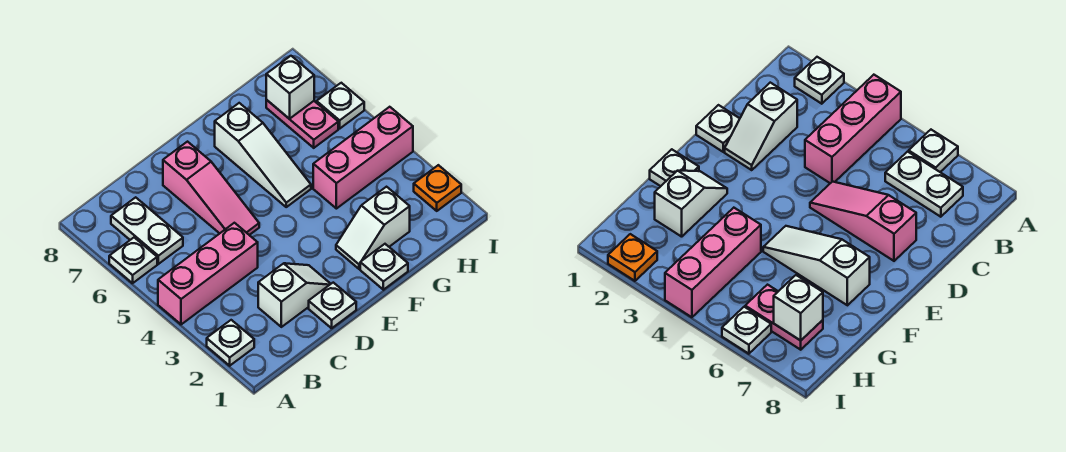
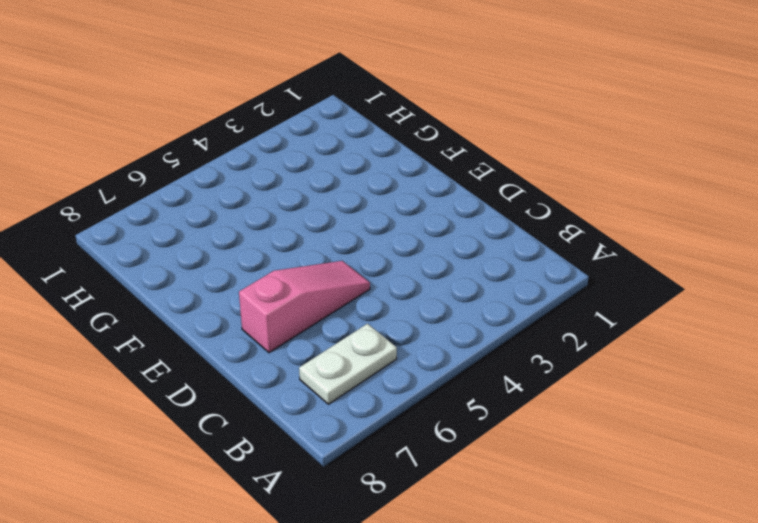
none -> white 1x1 plate [207,320,254,366]
none -> pink 1x3 brick [158,223,258,324]
none -> white 1x1 plate [109,238,157,283]

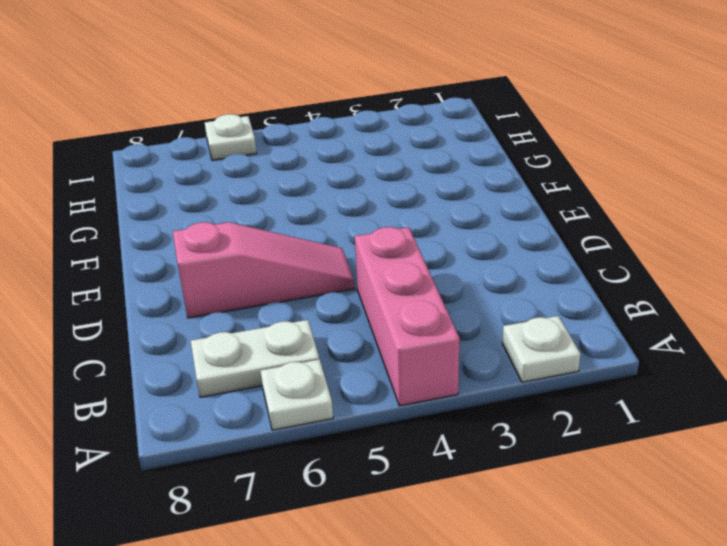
none -> white 1x2 slope [258,263,330,327]
none -> white 1x1 plate [309,283,356,328]
none -> white 1x1 plate [360,244,408,290]

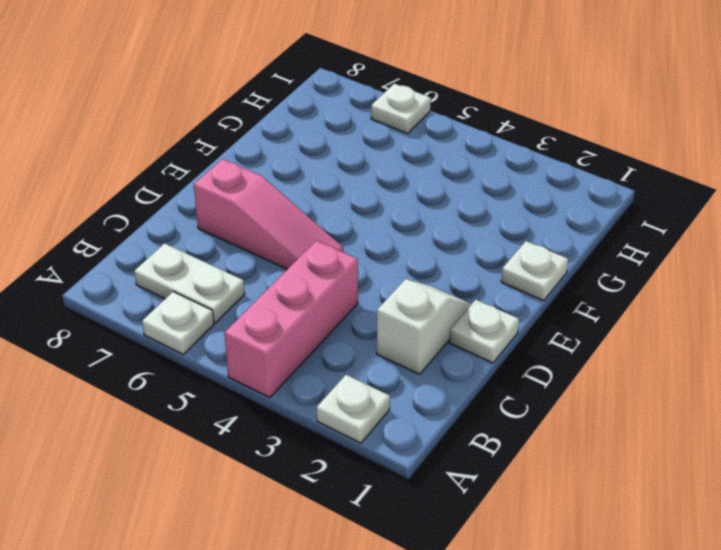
none -> white 1x2 slope [336,187,410,269]
none -> white 1x3 slope [215,103,311,207]
none -> pink 1x3 brick [313,107,413,209]

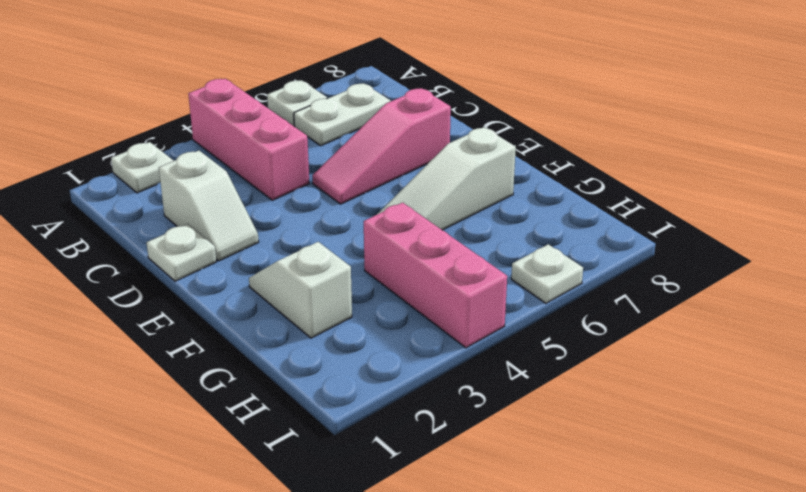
none -> white 1x1 plate [360,244,408,290]
none -> pink 1x2 plate [266,100,338,148]
none -> orange 1x1 plate [414,165,461,211]

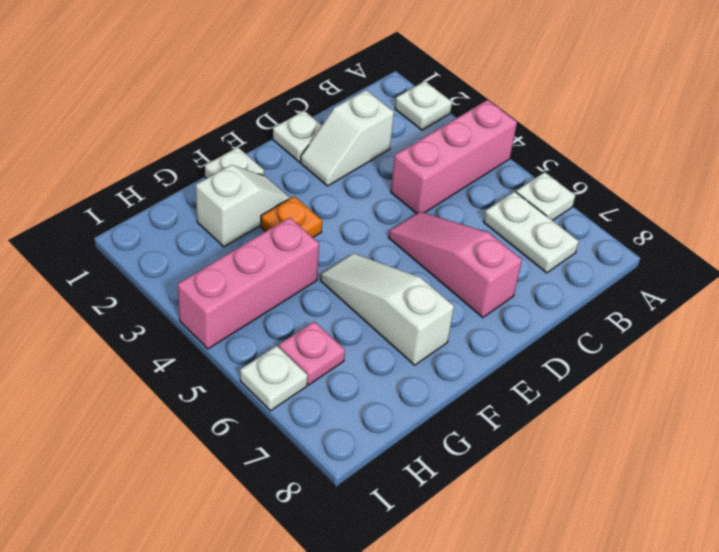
orange 1x1 plate [261,196,322,237] -> orange 1x1 plate moved to [414,165,461,211]
pink 1x1 plate [279,321,345,385] -> pink 1x2 plate [266,100,338,148]
none -> white 1x1 brick [266,56,314,119]

